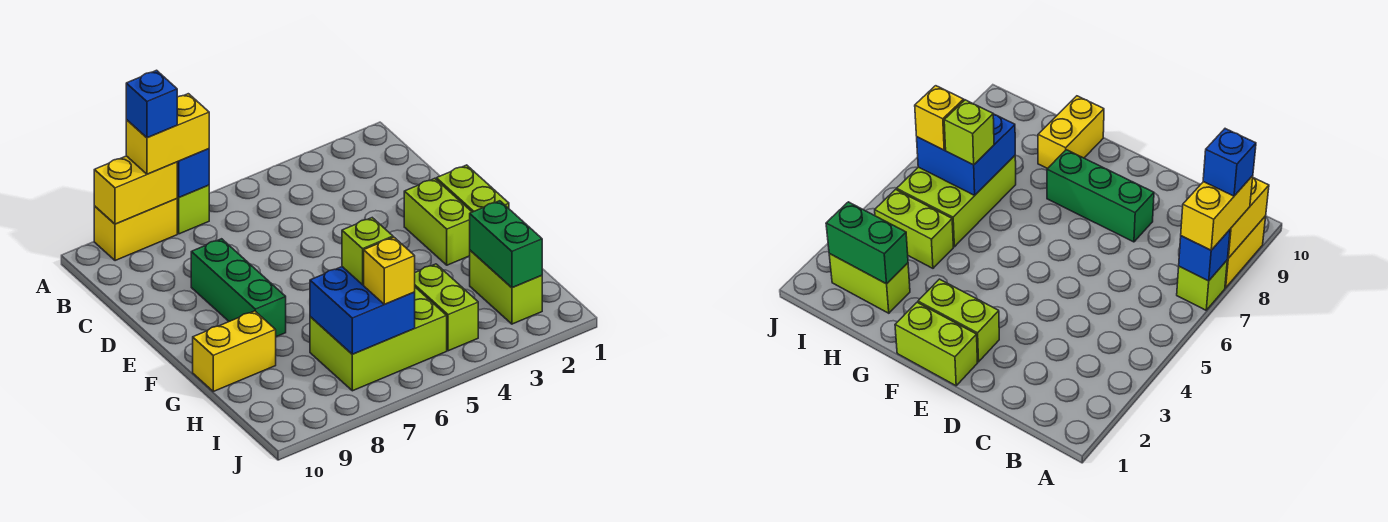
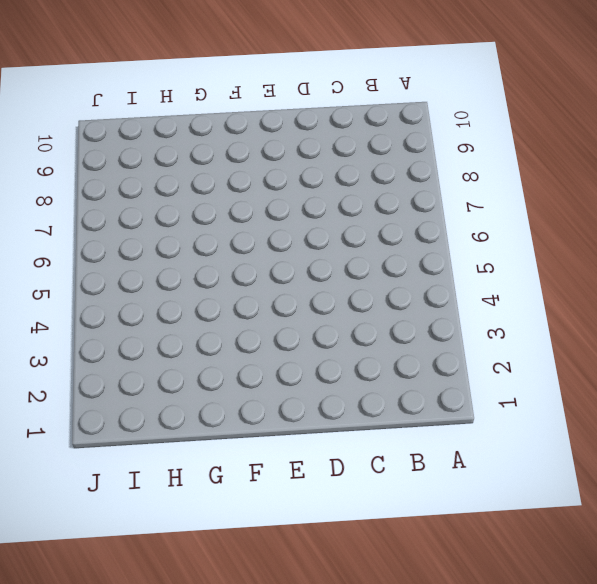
none -> lime 1x1 brick [177,185,209,234]
none -> yellow 1x2 brick [94,199,177,261]
none -> green 1x3 brick [191,239,286,337]

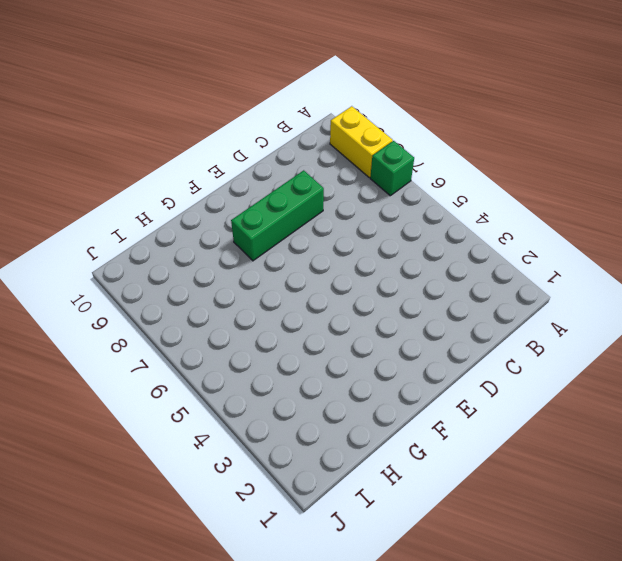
green 1x1 brick [370,141,414,196] -> lime 1x1 brick [177,185,209,234]
none -> lime 1x2 brick [436,165,509,212]
none -> lime 1x2 brick [404,178,472,265]
none -> yellow 1x2 brick [193,311,276,391]

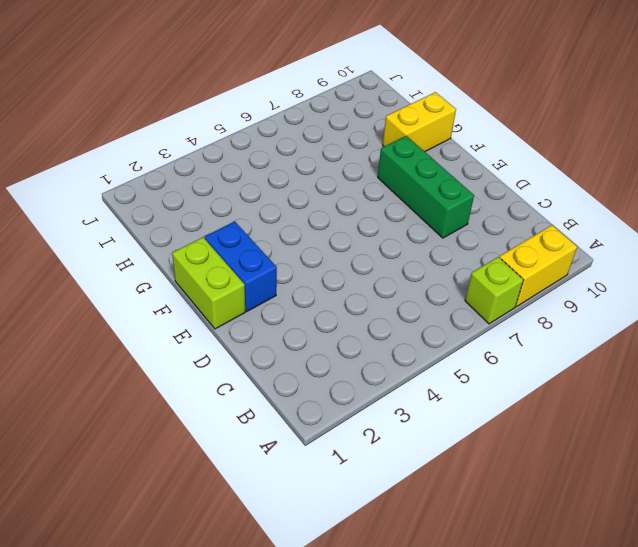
blue 1x2 brick [205,221,277,311] -> lime 1x2 brick [404,178,472,265]
none -> lime 1x2 brick [470,250,542,324]
none -> lime 1x2 brick [415,264,478,351]
none -> lime 2x3 brick [310,287,447,391]

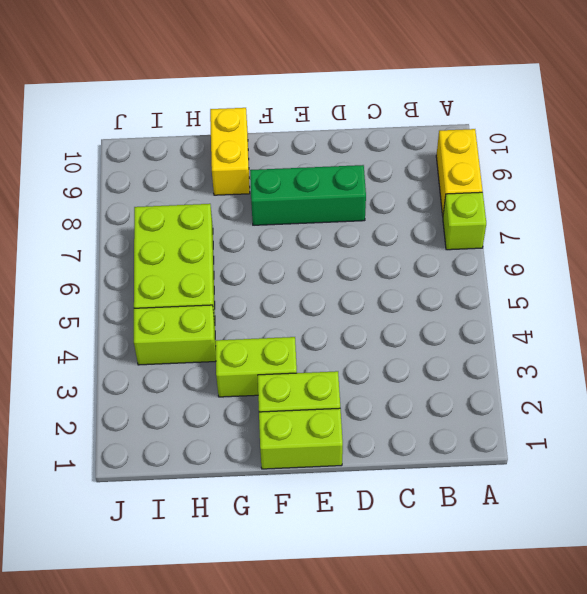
lime 1x2 brick [215,337,297,397] -> lime 1x2 brick moved to [470,250,542,324]
none -> blue 1x1 brick [177,149,209,197]
none -> yellow 1x2 brick [94,156,177,224]
none -> green 1x2 brick [470,201,542,288]

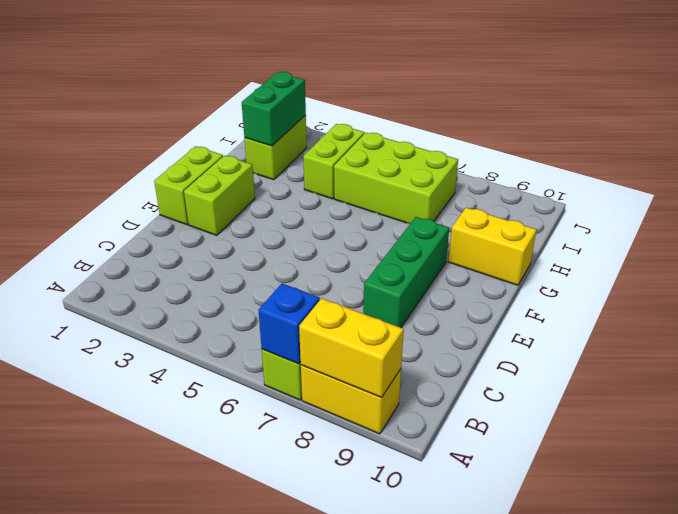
none -> blue 2x2 brick [310,267,415,354]
none -> yellow 1x2 brick [126,94,209,174]
none -> lime 1x1 brick [342,218,393,285]

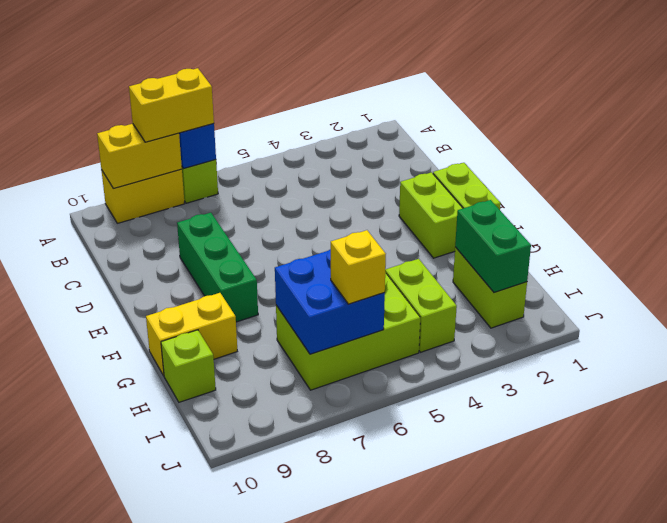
lime 1x1 brick [161,330,216,402] -> lime 1x1 brick moved to [342,218,393,285]
none -> blue 1x1 brick [126,70,177,138]

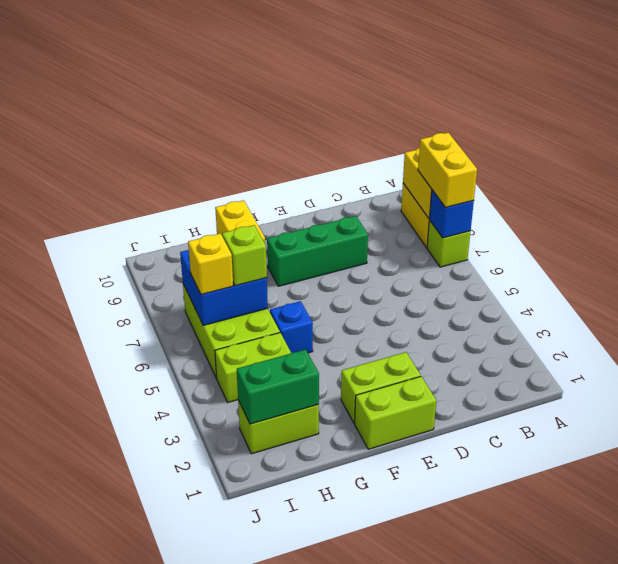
blue 1x1 brick [270,301,313,353] -> blue 1x1 brick moved to [126,70,177,138]

